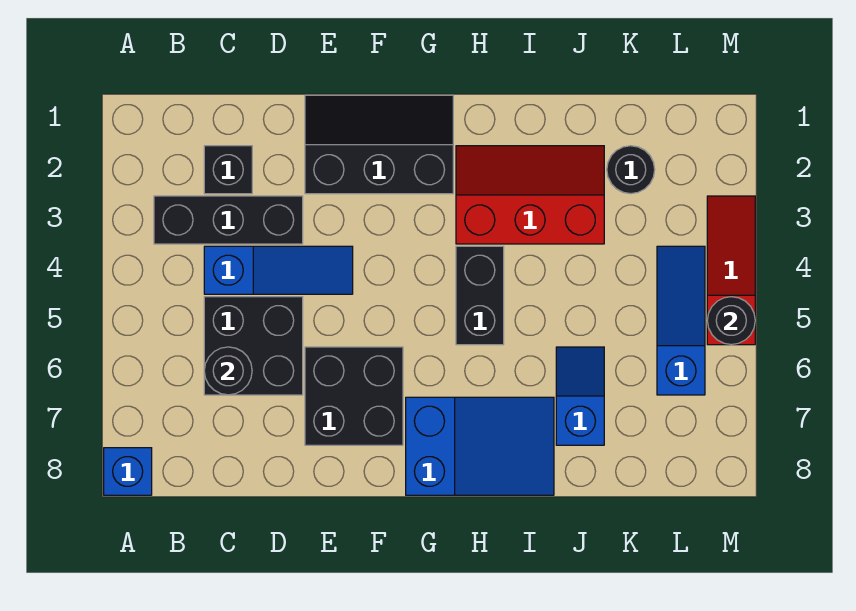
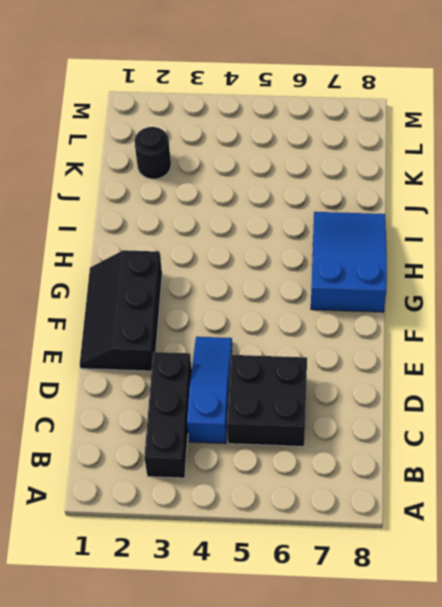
none -> blue 1x1 brick [104,448,152,495]
none -> black 1x1 brick [204,146,252,194]
none -> black 2x2 brick [305,347,403,445]

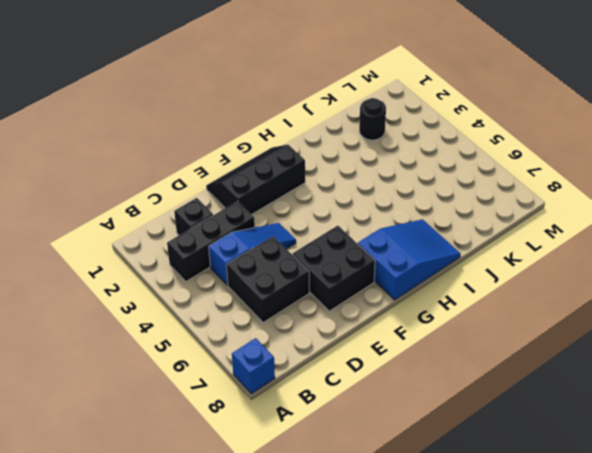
none -> red 2x3 slope [456,146,604,244]
none -> black 1x2 brick [456,246,504,345]
none -> blue 1x2 slope [556,347,604,445]

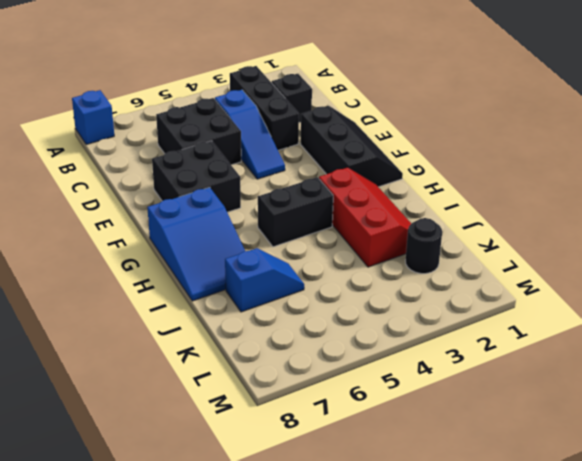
none -> blue 1x3 slope [657,246,705,395]
none -> red 1x3 slope [707,196,755,345]
none -> black 1x1 round brick [204,347,252,395]

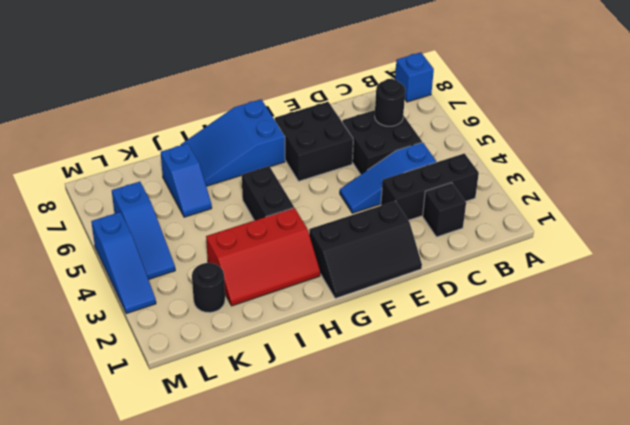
blue 1x3 slope [91,212,156,314] -> red 1x3 slope [707,196,755,345]
none -> black 1x1 round brick [707,297,755,345]

